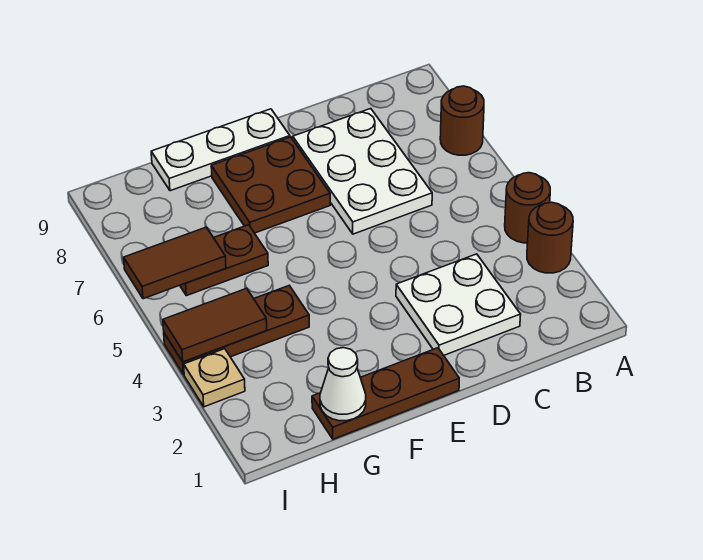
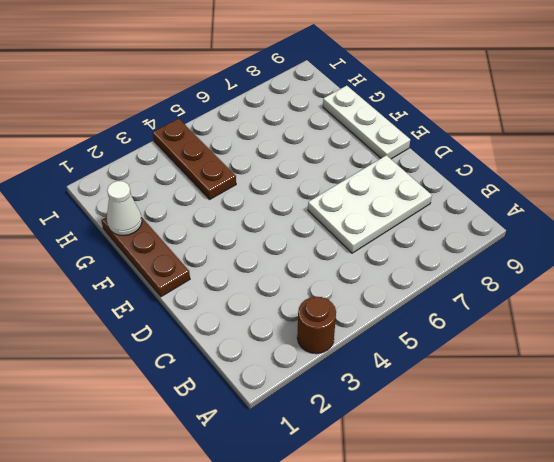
none -> brown 1x1 round brick [505,173,550,243]
none -> brown 1x1 round brick [440,86,484,155]
none -> white 2x2 plate [396,254,521,355]

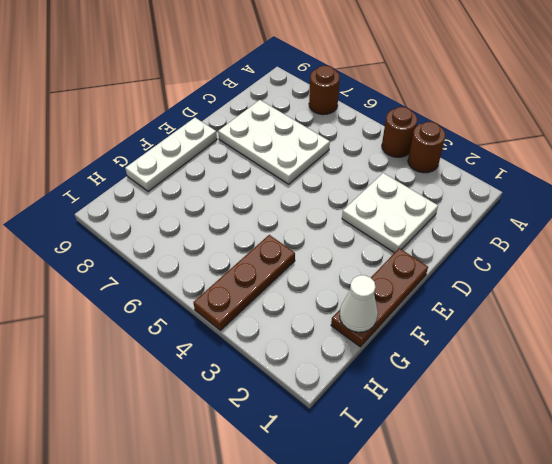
none -> brown 2x2 plate [211,137,330,233]
none -> brown 1x2 plate [180,225,268,296]
none -> tan 1x1 plate [184,349,245,407]

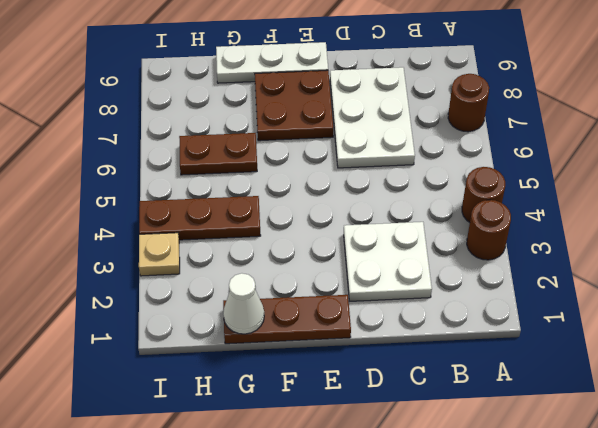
none -> brown 1x2 tile [163,288,267,362]
none -> brown 1x2 tile [124,227,226,299]

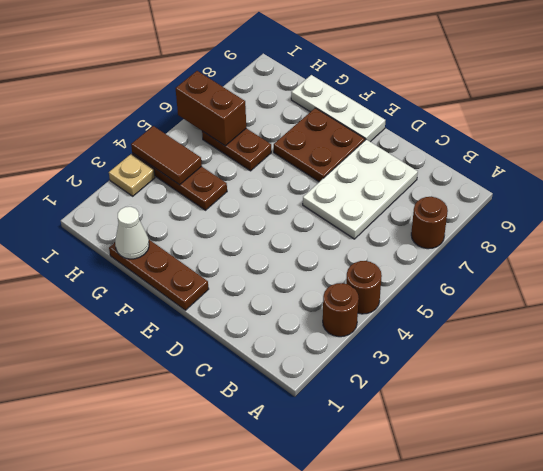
brown 1x2 brick [175,71,246,146] -> brown 1x2 tile [124,227,226,299]
none -> white 2x2 plate [396,254,521,355]

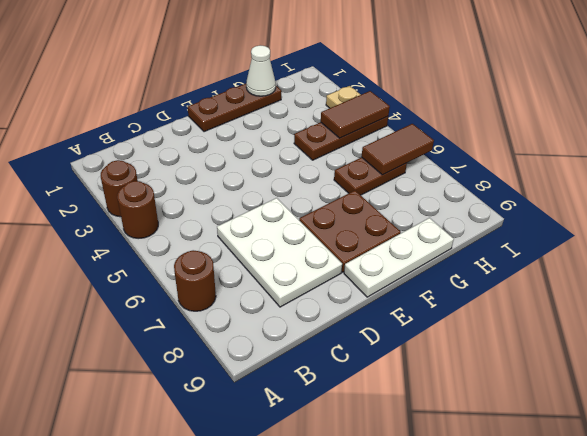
none -> white 2x2 plate [396,254,521,355]

